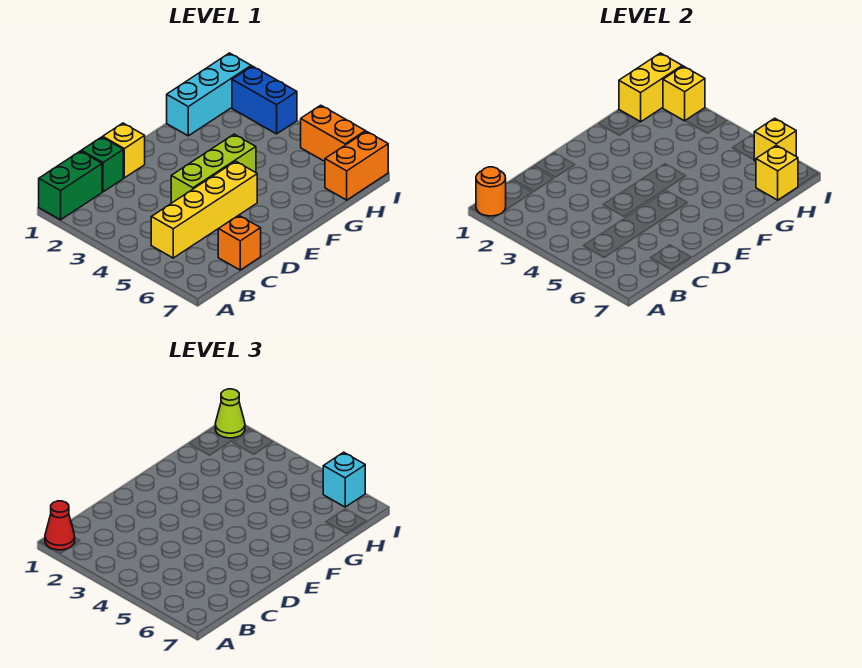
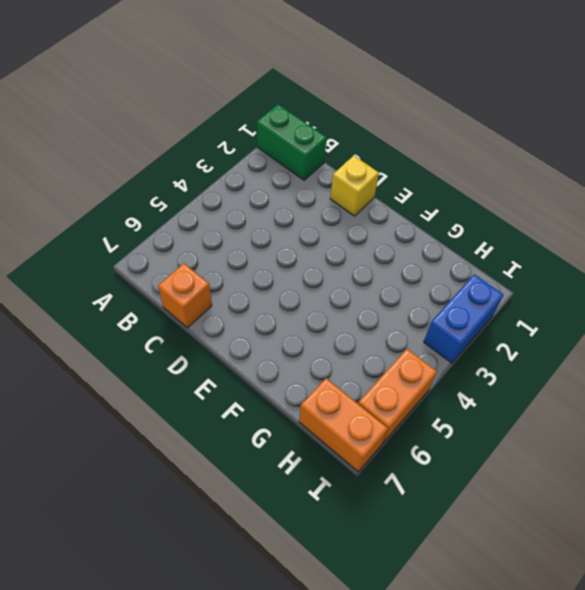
none -> yellow 1x4 brick [151,161,257,258]
none -> green 1x1 brick [81,137,123,192]
none -> lime 1x3 brick [171,134,256,203]

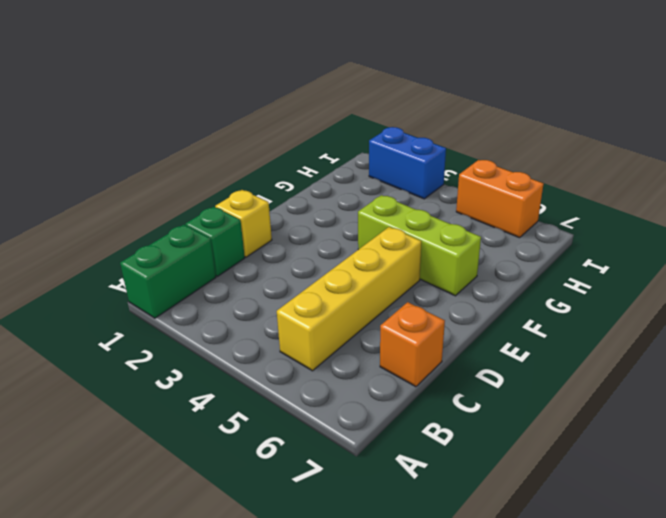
lime 1x3 brick [358,195,481,296] -> lime 1x3 brick turned to [171,134,256,203]
none -> cyan 1x3 brick [167,53,251,136]
none -> orange 1x2 brick [325,131,388,200]
none -> orange 1x1 round brick [476,167,506,216]

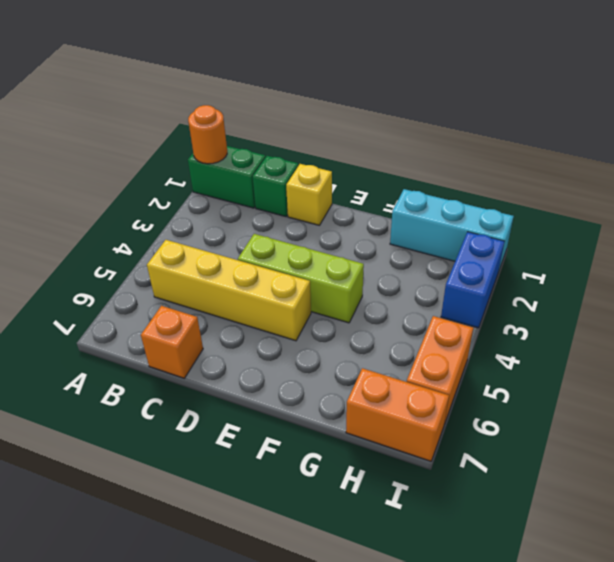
none -> yellow 1x2 brick [619,53,682,122]
none -> yellow 1x1 brick [756,145,798,200]
none -> yellow 1x1 brick [663,66,705,121]

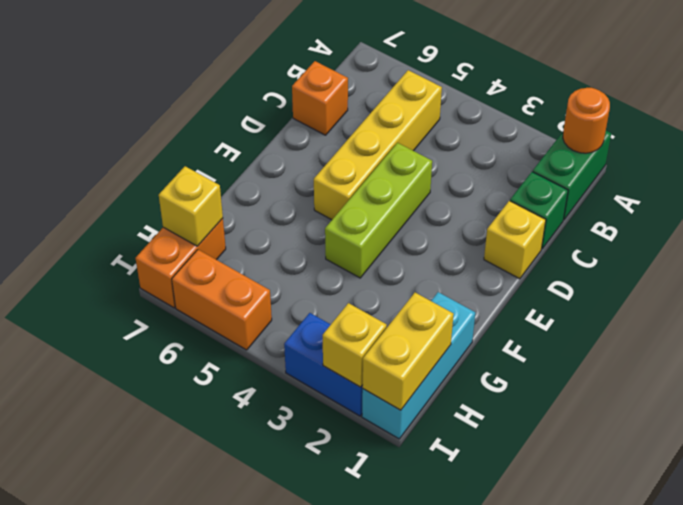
none -> yellow 1x1 brick [754,118,796,161]
none -> red 1x1 cone [45,501,75,550]
none -> lime 1x1 cone [215,389,245,438]

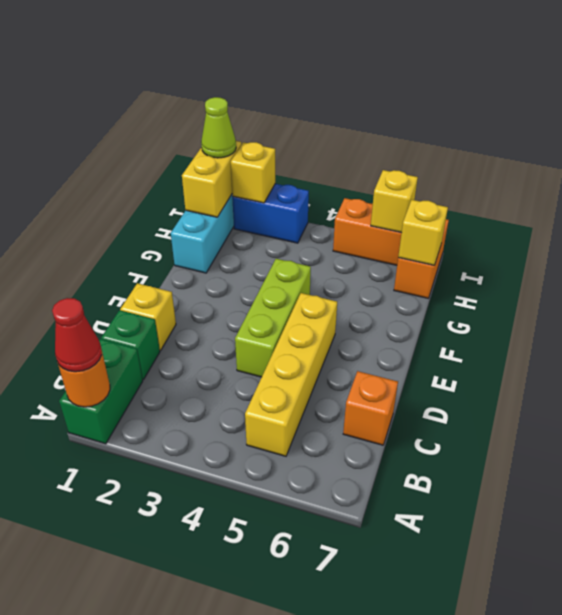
none -> cyan 1x1 brick [323,452,365,507]

